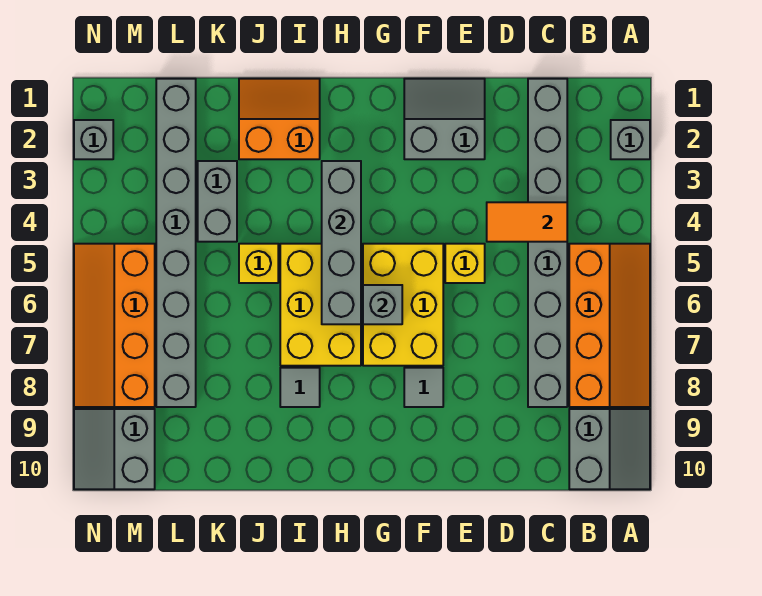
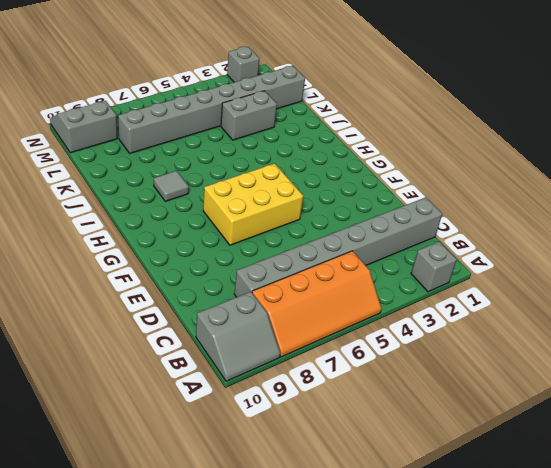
none -> grey 2x2 slope [404,79,485,159]
none -> yellow 1x1 brick [445,244,485,283]
none -> grey 1x1 tile [404,368,443,407]

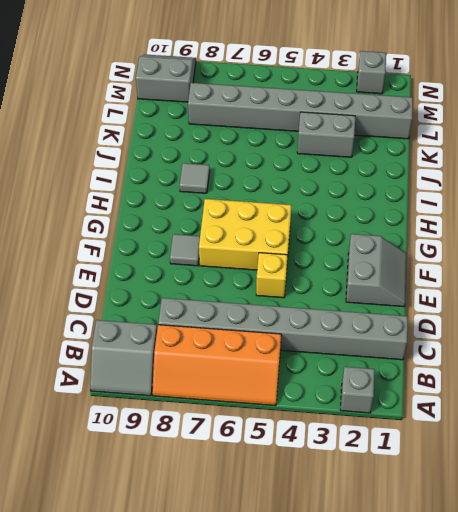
none -> yellow 2x3 brick [280,244,361,366]
none -> orange 2x2 slope [239,79,320,159]
none -> yellow 1x1 brick [239,244,278,283]

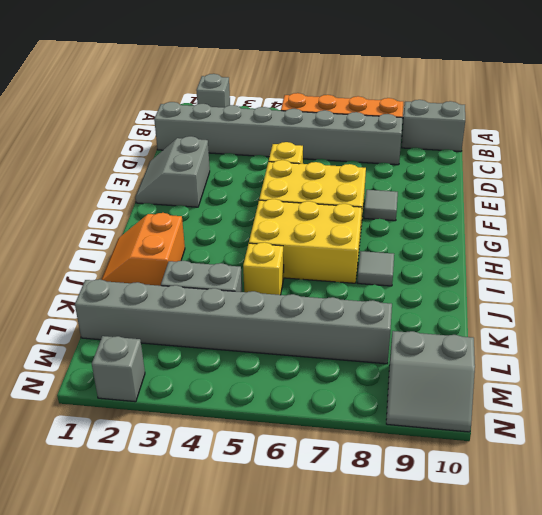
none -> orange 2x4 slope [74,244,155,407]
none -> orange 1x2 tile [487,202,567,242]
none -> grey 1x1 brick [363,285,402,324]

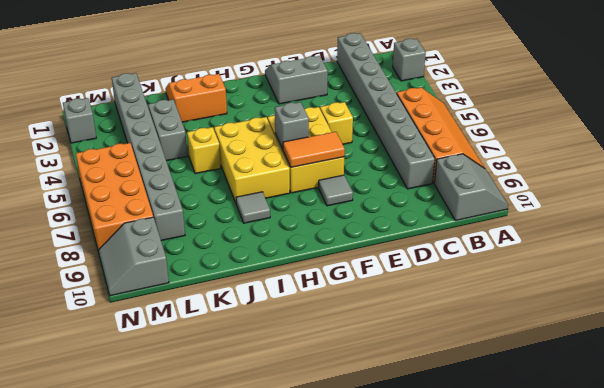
orange 1x2 tile [283,132,345,167] -> orange 1x2 tile moved to [487,202,567,242]
orange 2x4 brick [76,143,153,250] -> orange 2x4 slope [74,244,155,407]
none -> grey 1x4 brick [322,161,361,324]

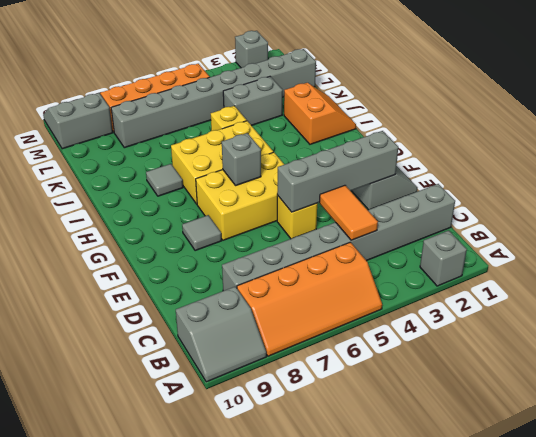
grey 1x4 brick [277,131,398,212] -> grey 1x4 brick moved to [322,161,361,324]

